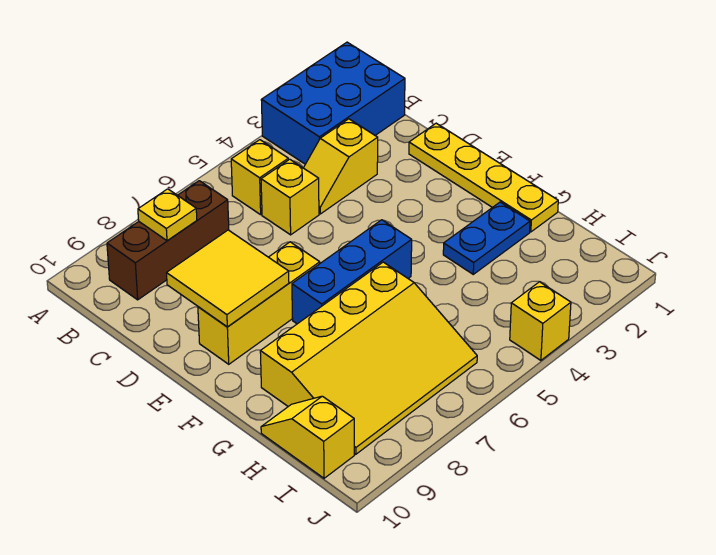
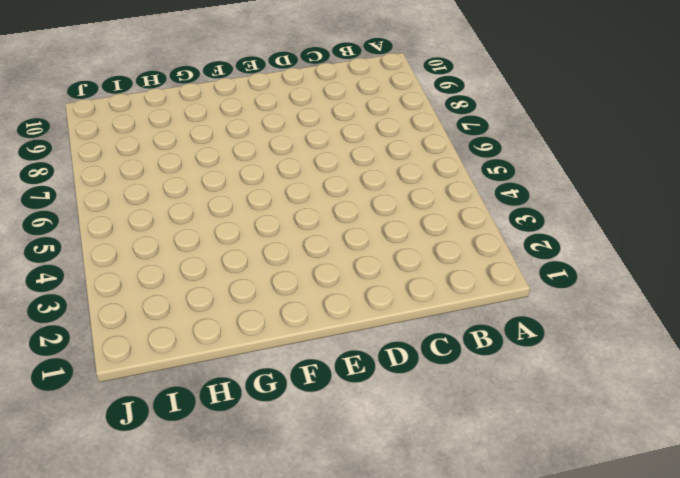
none -> blue 2x3 brick [261,42,405,164]
none -> yellow 1x1 brick [231,140,288,215]
none -> brown 1x3 brick [107,181,229,300]

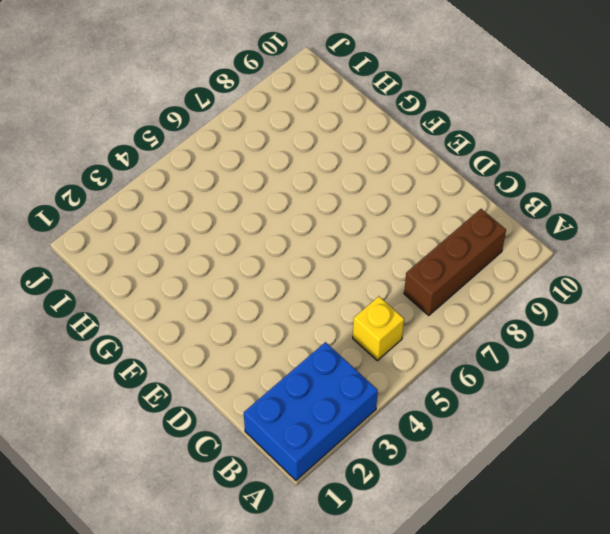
none -> yellow 1x2 slope [304,119,378,214]
none -> yellow 1x1 brick [261,159,319,235]
none -> yellow 1x4 plate [409,123,558,232]

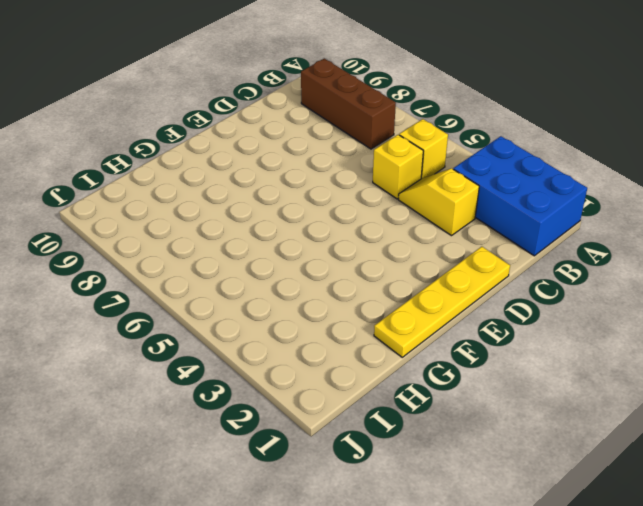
none -> yellow 1x3 brick [198,242,320,364]
none -> blue 1x3 brick [292,220,412,324]
none -> blue 1x2 plate [443,202,530,274]

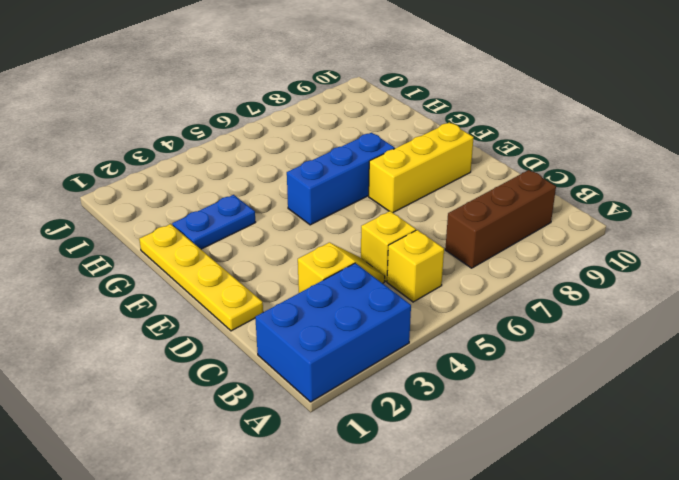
none -> yellow 3x4 slope [260,262,477,454]
none -> yellow 1x2 slope [261,396,354,478]
none -> yellow 1x1 brick [510,282,571,360]

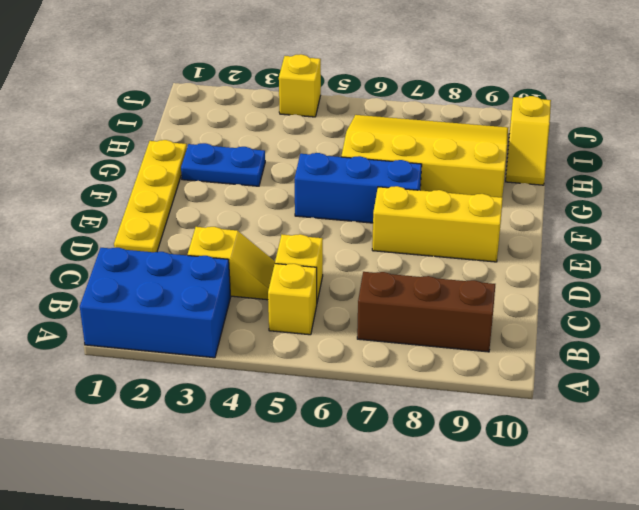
none -> yellow 1x1 plate [138,189,197,241]
none -> yellow 2x2 tile [167,230,289,327]

